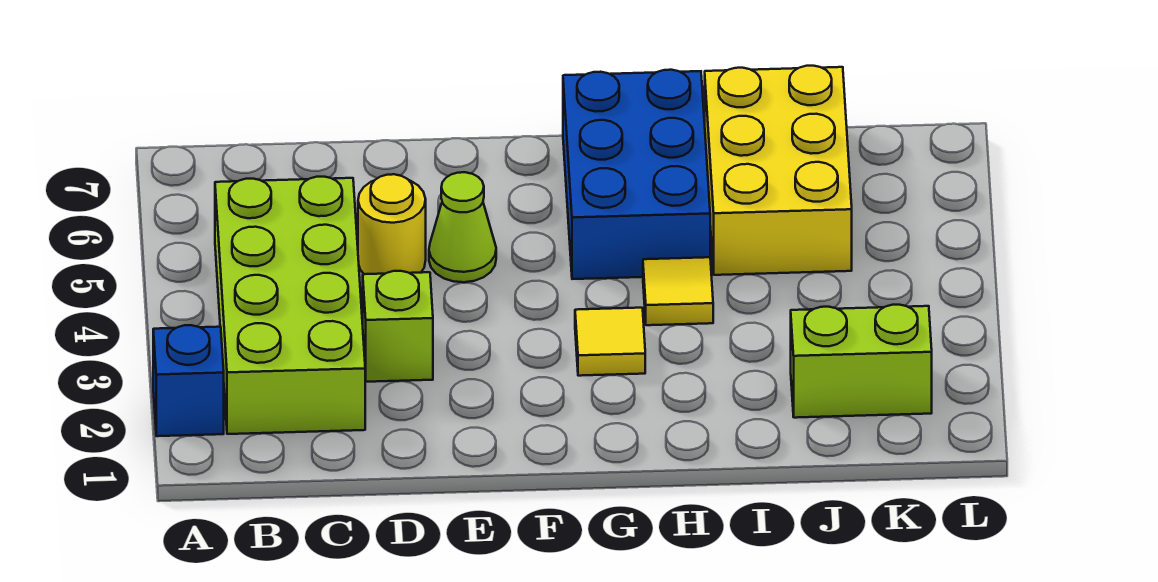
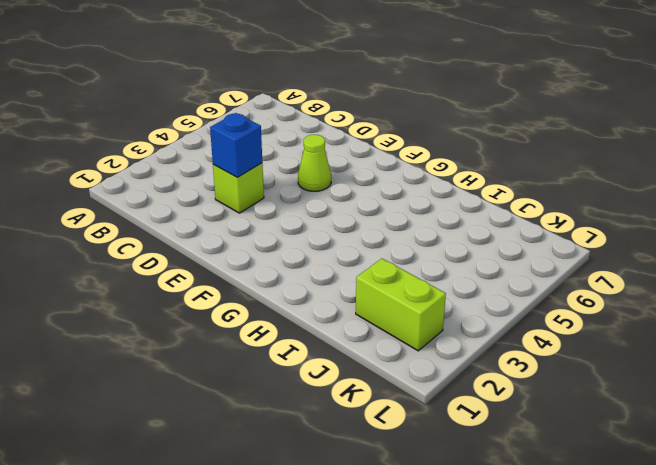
blue 1x1 brick [210,113,262,178] -> blue 1x1 brick moved to [153,325,224,436]
none -> lime 2x4 brick [215,177,365,434]
none -> yellow 1x1 round brick [358,174,426,274]

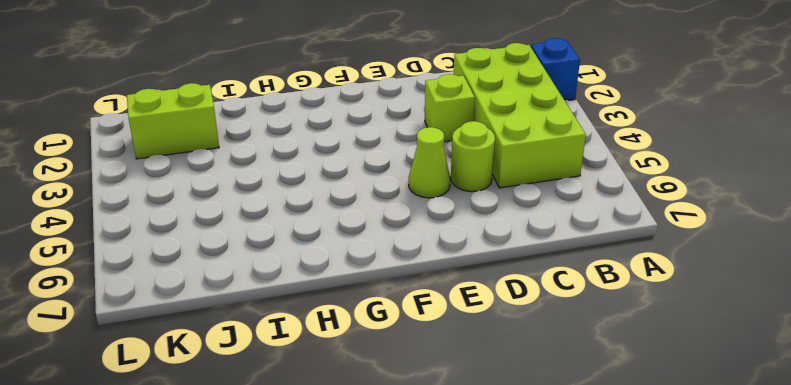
lime 1x1 round brick [451,121,495,192] -> yellow 1x1 round brick [358,174,426,274]
none -> yellow 1x1 tile [575,308,645,376]
none -> blue 2x3 brick [563,70,710,279]

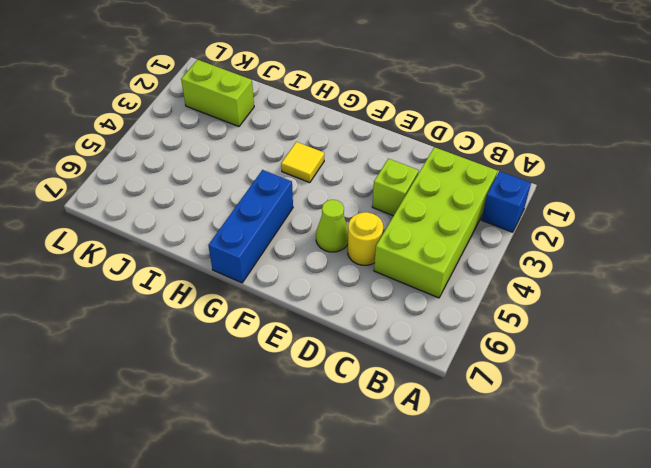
blue 1x3 brick [208,170,293,283] -> blue 2x3 brick [563,70,710,279]
none -> yellow 1x1 tile [643,257,713,325]
none -> yellow 2x3 brick [705,66,852,275]

